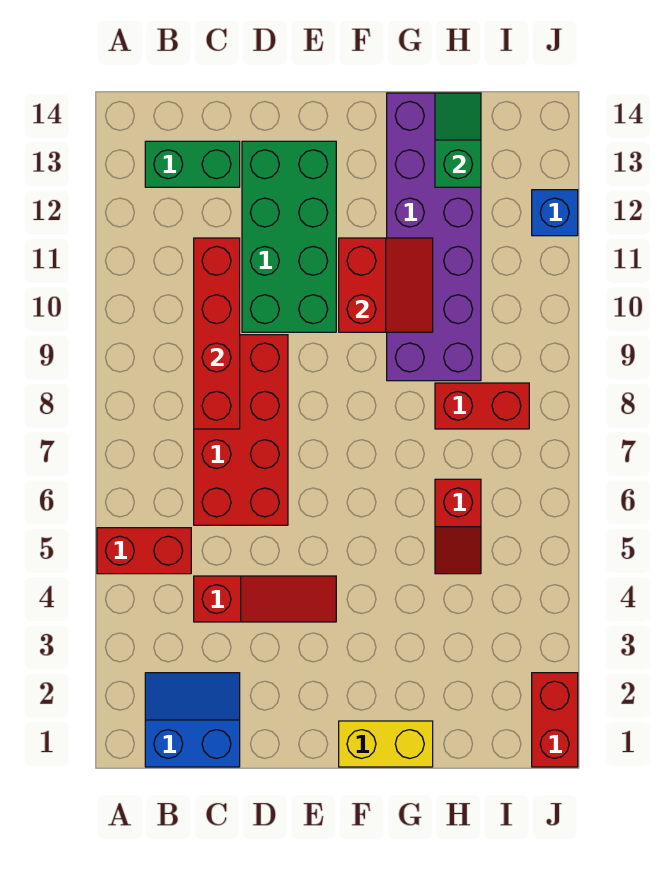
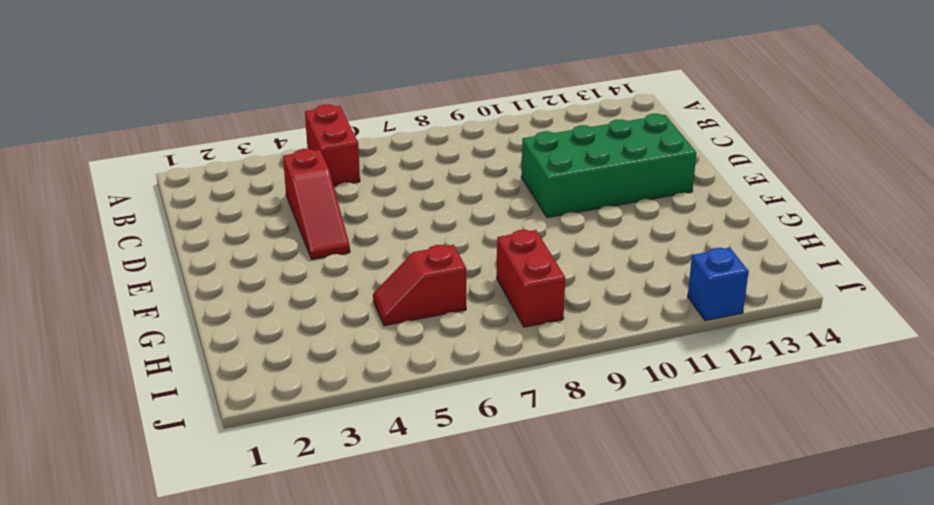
none -> blue 2x2 slope [145,673,240,767]
none -> green 1x2 brick [145,141,240,187]
none -> red 2x4 brick [194,335,288,525]

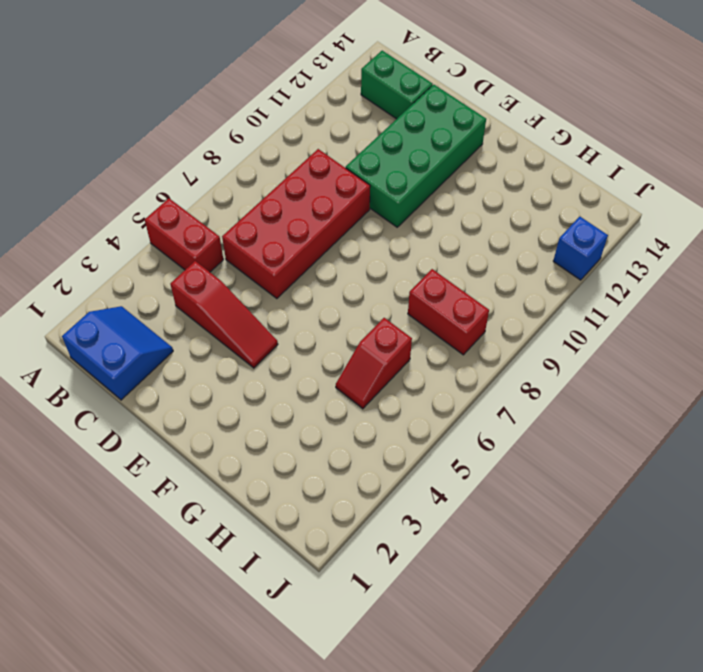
none -> yellow 1x2 brick [339,721,433,767]
none -> purple 2x6 brick [387,93,481,381]
none -> red 1x2 brick [532,673,578,767]

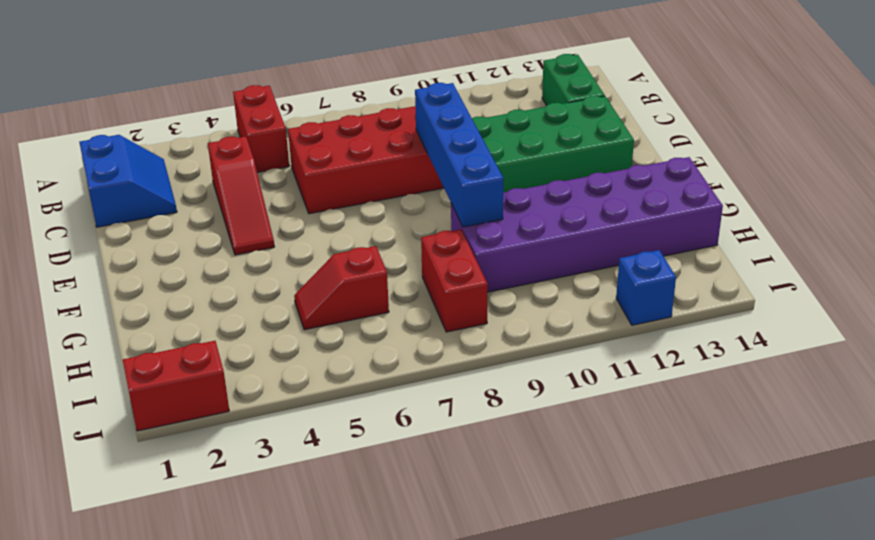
blue 1x4 brick [415,83,504,227] -> none
none -> yellow 1x2 brick [339,721,433,767]
none -> red 1x4 brick [194,238,240,429]
none -> red 2x2 slope [339,238,433,332]

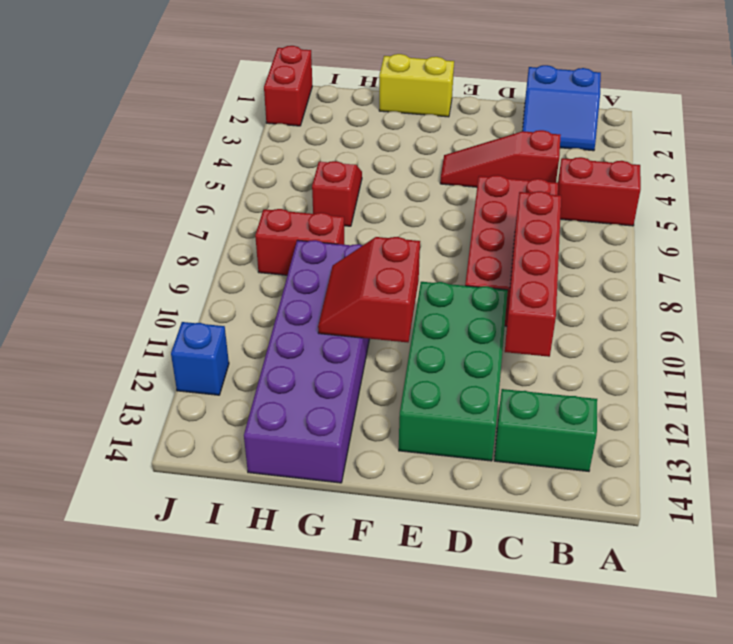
none -> green 1x2 slope [435,93,481,187]

